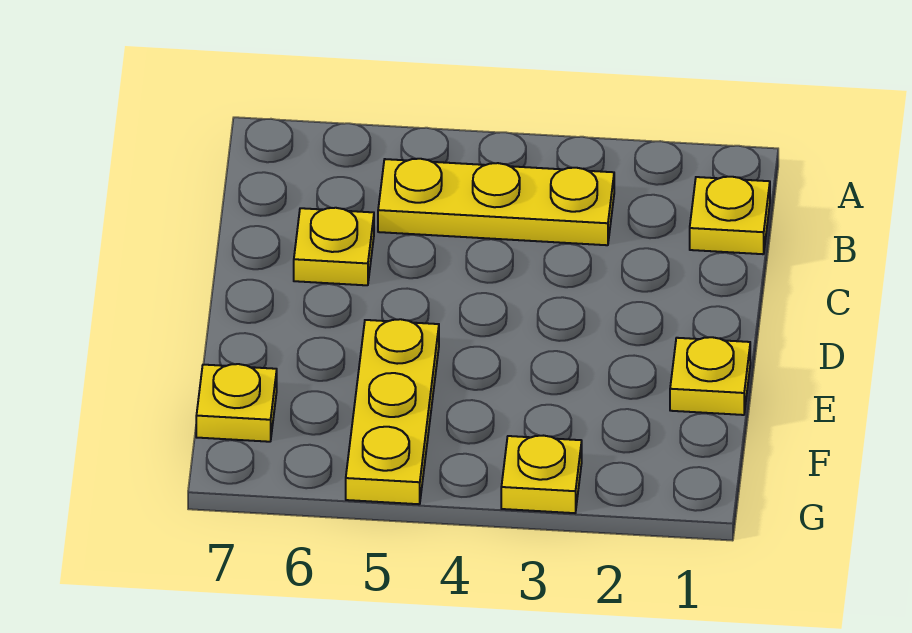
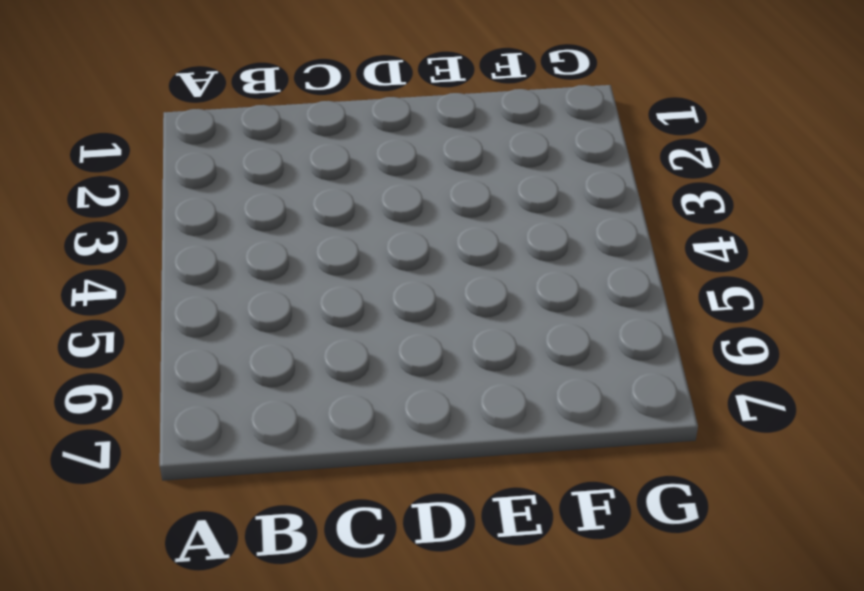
none -> yellow 1x1 plate [690,177,770,254]
none -> yellow 1x3 plate [378,159,614,245]

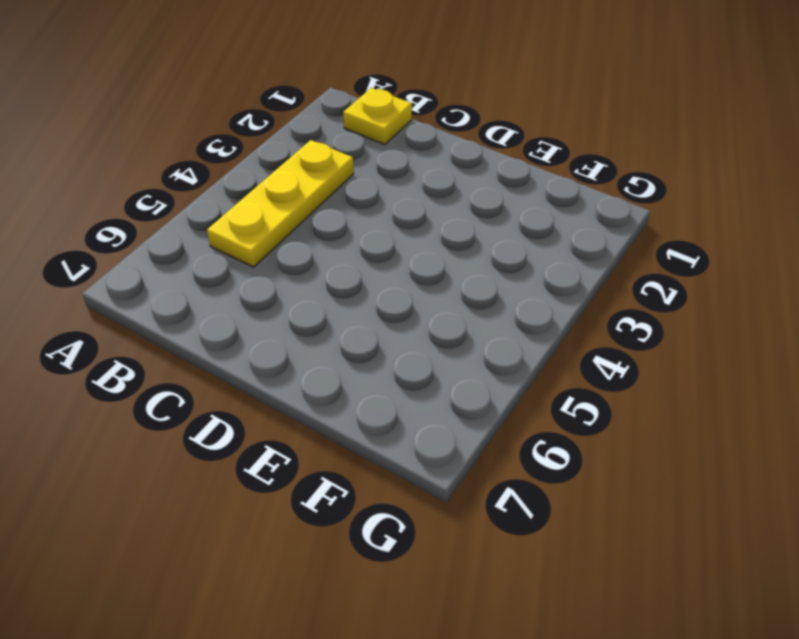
none -> yellow 1x1 plate [294,208,374,285]
none -> yellow 1x1 plate [670,337,750,415]

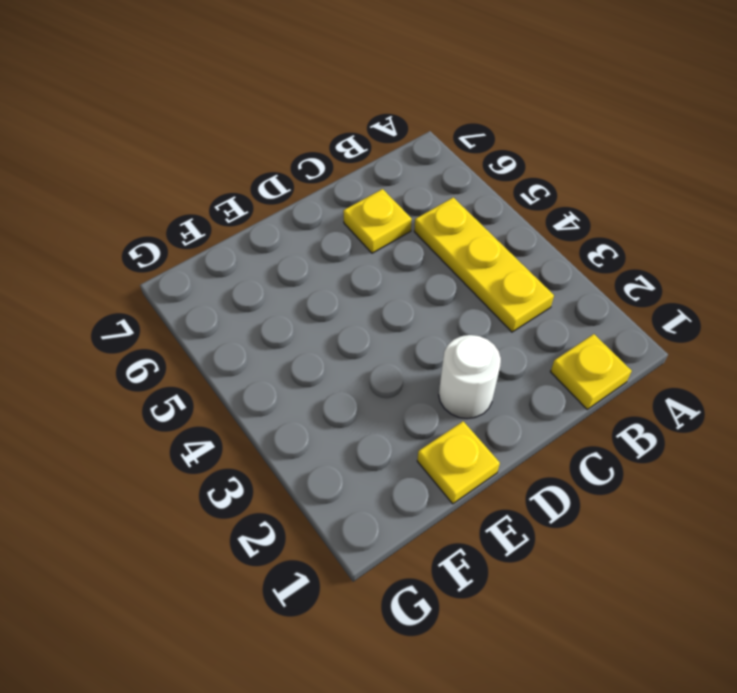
white 1x1 round brick [439,335,501,419] -> none
none -> yellow 1x3 plate [346,319,439,504]
none -> yellow 1x1 plate [196,364,277,442]

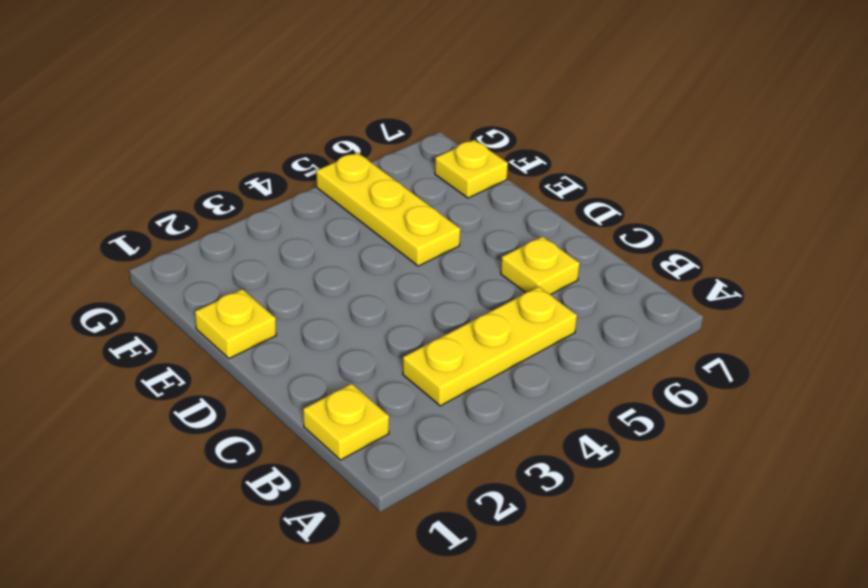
none -> yellow 1x1 plate [501,436,582,513]

